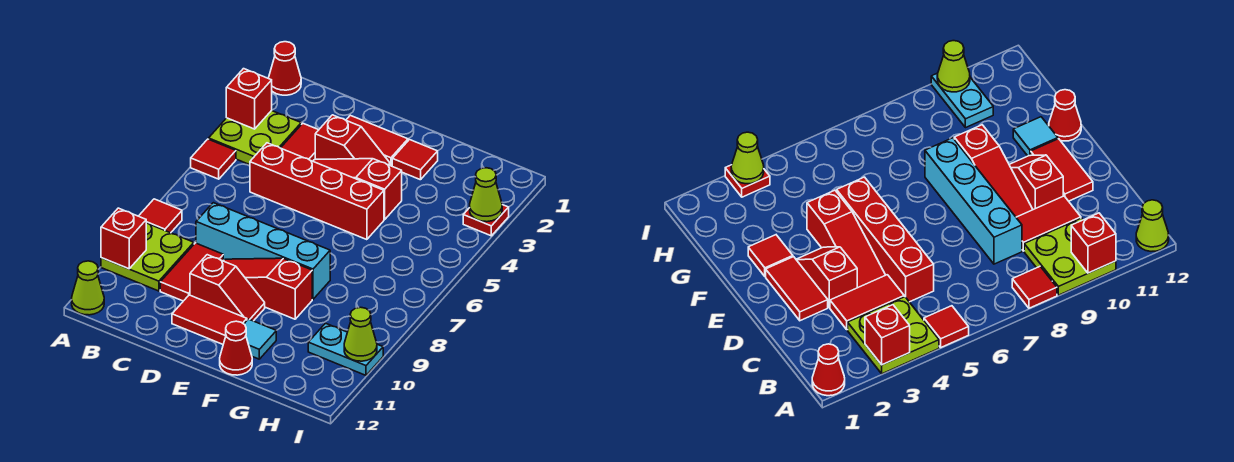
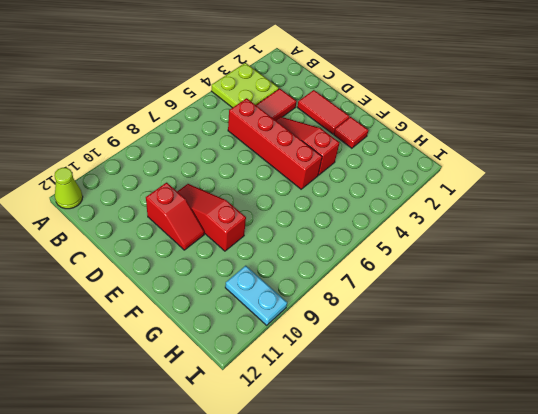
none -> red 1x1 cone [269,42,301,95]
none -> red 1x1 tile [191,139,236,179]
none -> red 1x1 tile [139,199,182,233]

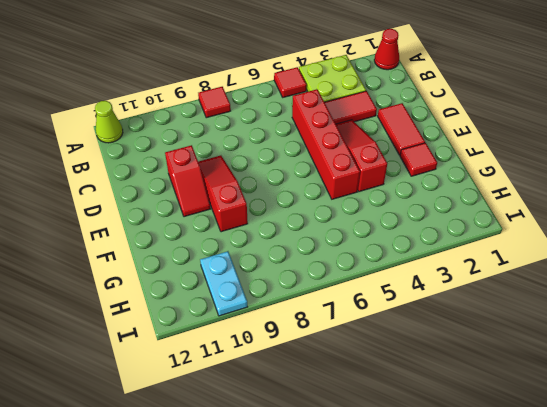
none -> lime 2x2 plate [101,223,194,291]
none -> cyan 1x4 brick [196,203,330,299]
none -> red 1x2 tile [160,243,223,301]

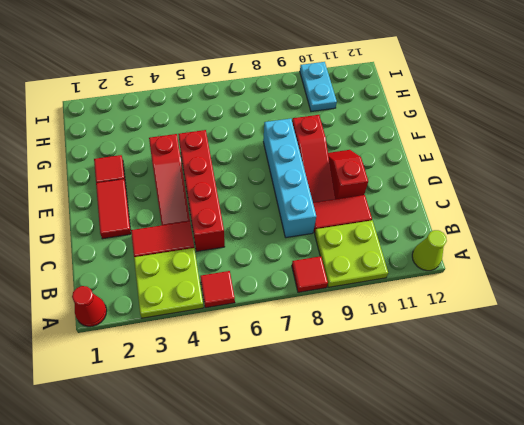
none -> red 1x2 slope [315,115,390,165]
none -> red 1x2 tile [172,295,247,344]
none -> cyan 1x1 tile [244,319,276,359]

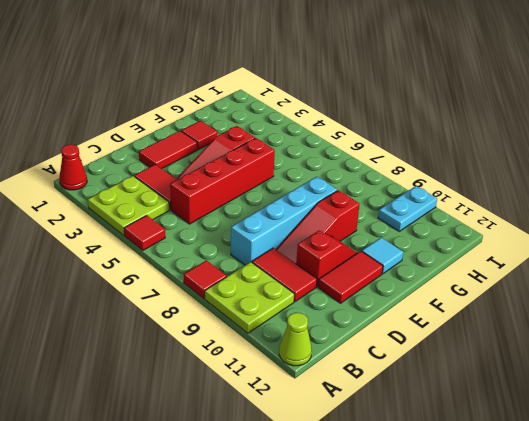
none -> red 1x2 slope [315,115,390,165]
none -> red 1x1 cone [220,321,252,375]
none -> red 1x1 plate [463,205,509,236]

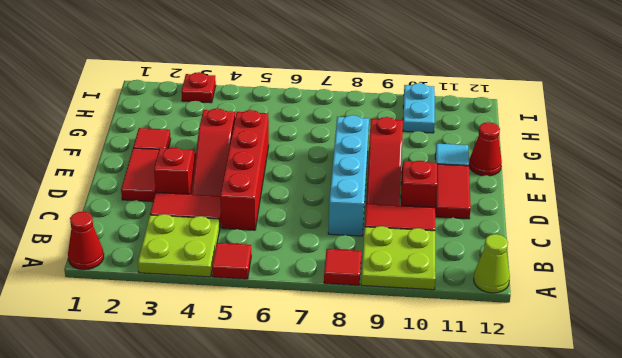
none -> red 1x1 brick [226,69,272,129]
none -> red 1x1 brick [101,208,146,269]
none -> lime 1x1 cone [470,168,502,222]

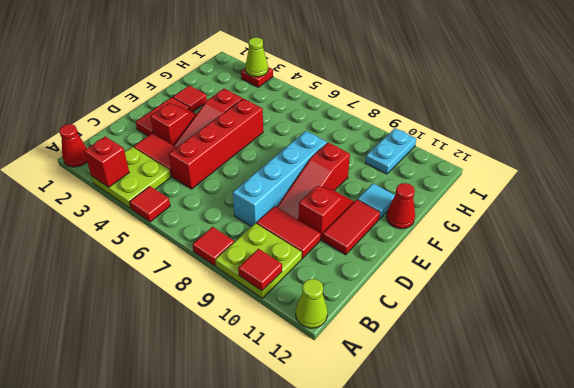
red 1x1 tile [238,249,282,291] -> red 1x1 brick [101,208,146,269]
none -> lime 1x1 cone [344,307,377,361]

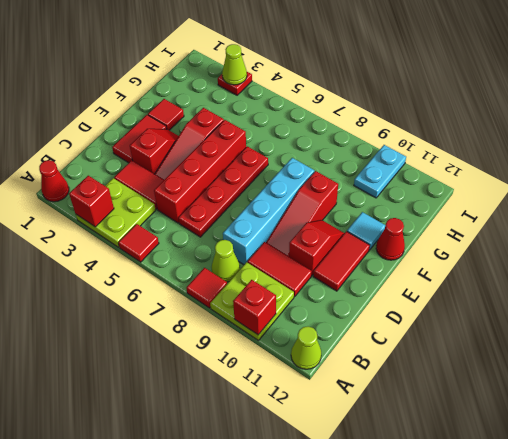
lime 1x1 cone [212,240,240,282] -> lime 1x1 cone moved to [344,307,377,361]
red 1x4 plate [178,146,268,237] -> none

